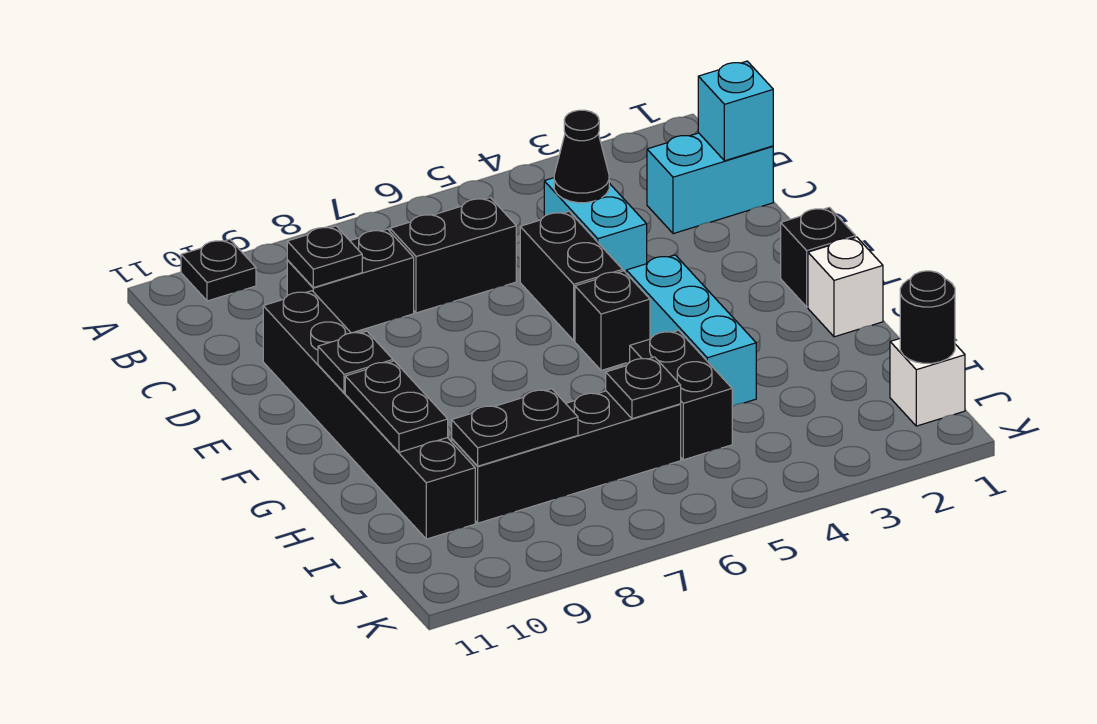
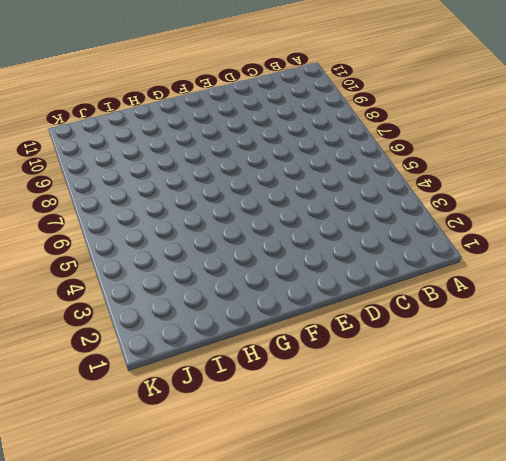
none -> black 1x1 plate [181,239,256,301]
none -> cyan 1x2 brick [647,133,773,234]
none -> cyan 1x2 brick [544,178,647,272]

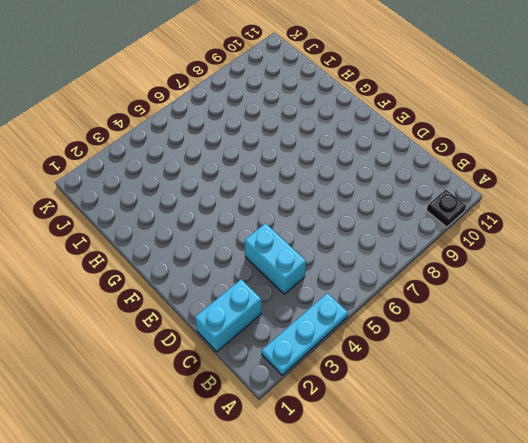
cyan 1x3 plate [262,293,348,375] -> none
none -> black 1x2 brick [390,198,516,313]
none -> black 1x2 brick [287,229,414,333]
none -> black 1x2 brick [520,211,623,341]

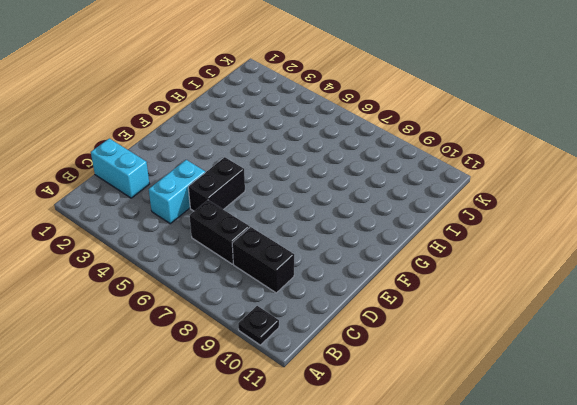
none -> black 1x6 brick [263,291,475,539]
none -> black 1x1 brick [781,207,856,307]
none -> cyan 1x3 brick [626,255,756,407]

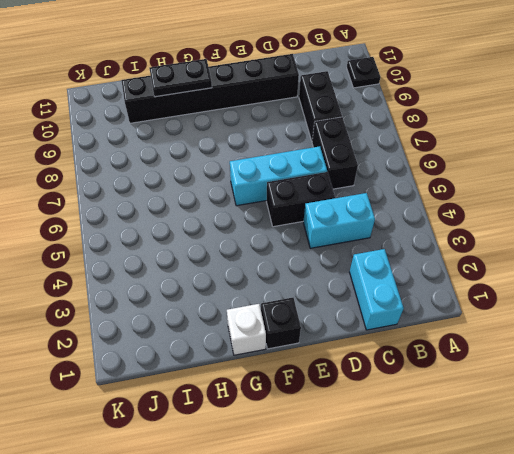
cyan 1x3 brick [230,146,327,206] -> cyan 1x3 brick moved to [626,255,756,407]
none -> black 1x1 brick [575,271,650,370]
none -> black 1x2 brick [630,330,732,460]
none -> black 1x4 brick [452,391,681,523]

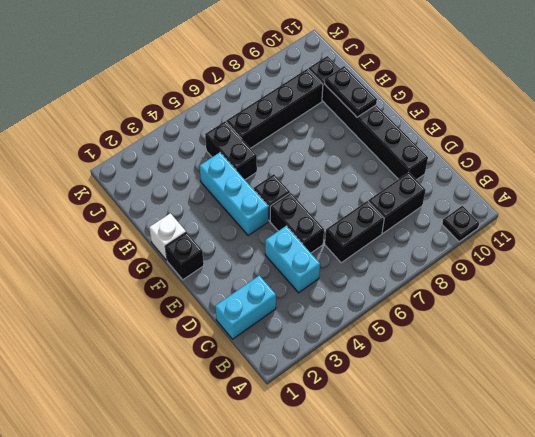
none -> white 1x1 brick [890,339,965,426]
none -> cyan 1x1 brick [698,61,773,161]
none -> black 1x1 cone [554,110,609,203]

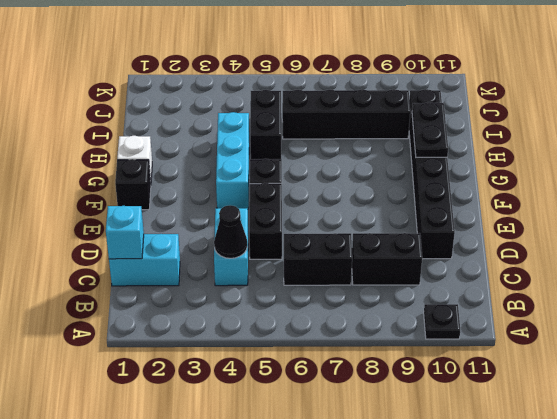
none -> white 1x1 brick [890,339,965,426]
none -> black 1x1 plate [287,226,362,288]
none -> black 1x1 plate [318,331,393,393]

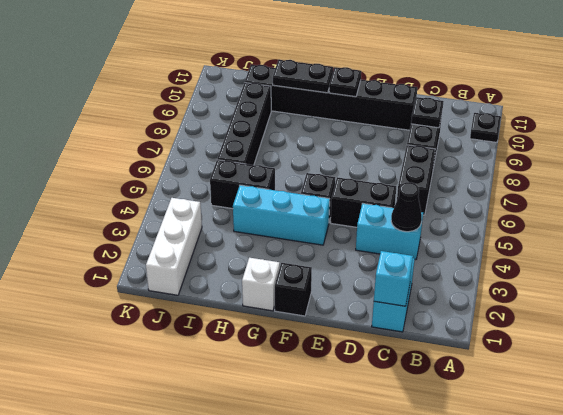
white 1x3 brick [146,198,202,295] -> white 1x1 brick [890,339,965,426]
none -> black 1x1 plate [606,357,681,419]
none -> black 1x2 plate [452,389,578,466]
none -> black 1x1 round brick [900,271,955,363]

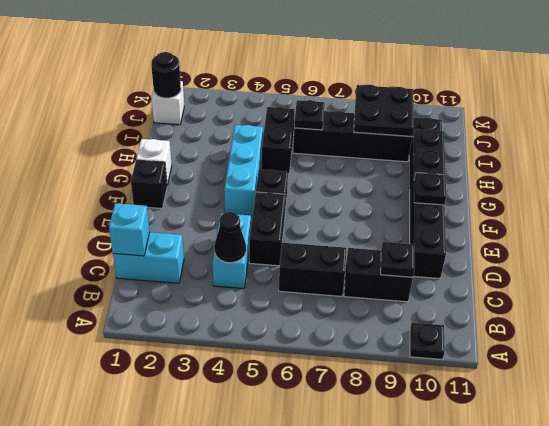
black 2x2 plate [354,85,414,137] -> black 1x2 plate [452,389,578,466]

